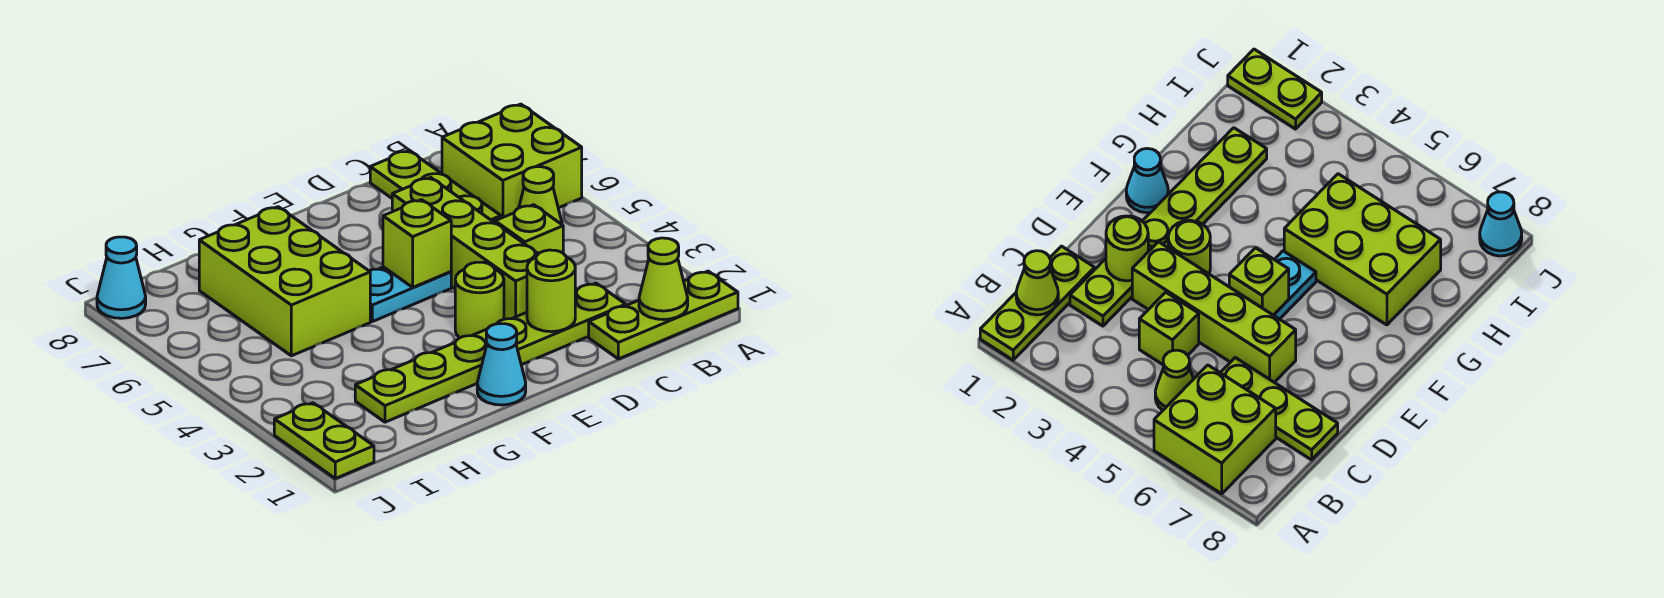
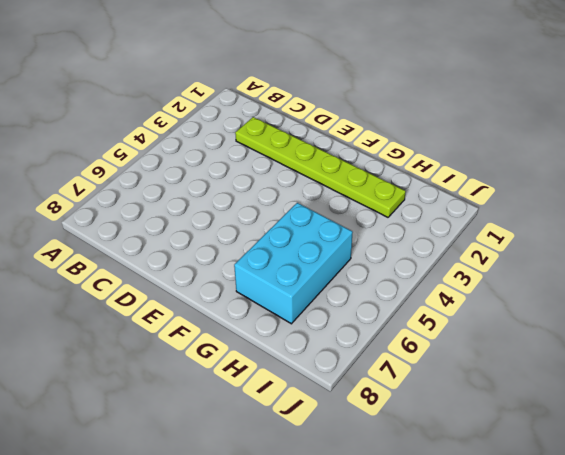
cyan 2x3 brick [234,203,353,324] -> lime 2x3 brick [199,207,370,356]
none -> lime 1x3 plate [589,271,738,359]
none -> lime 2x2 brick [442,104,582,218]
none -> lime 1x1 cone [519,167,562,224]

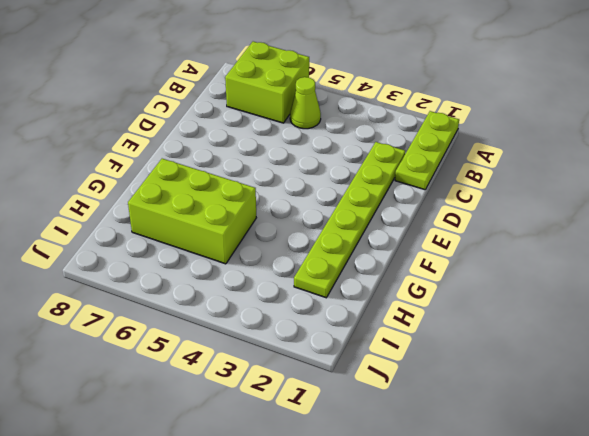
none -> lime 1x1 brick [495,205,563,254]
none -> lime 1x3 plate [370,150,501,223]
none -> lime 1x4 brick [392,178,538,319]

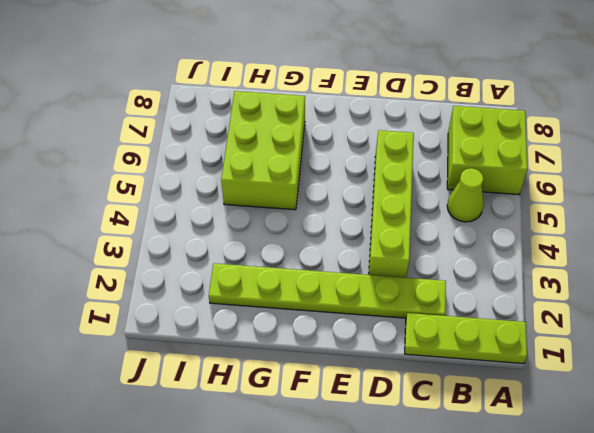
none -> lime 1x1 brick [495,205,563,254]
none -> lime 1x3 plate [370,150,501,223]
none -> lime 1x1 round brick [455,262,504,338]

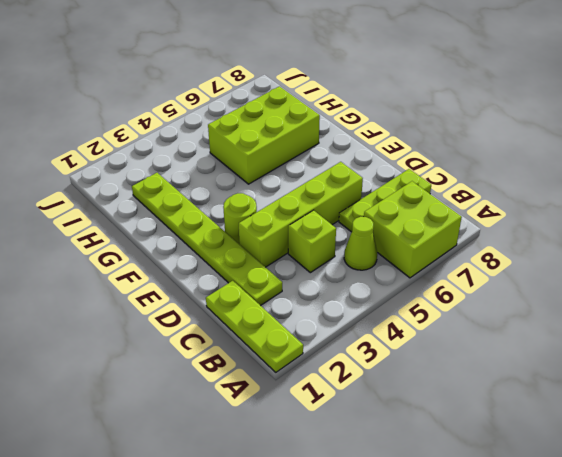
none -> cyan 1x2 plate [369,267,451,322]
none -> cyan 1x1 cone [477,324,526,405]
none -> lime 1x2 plate [274,403,374,478]

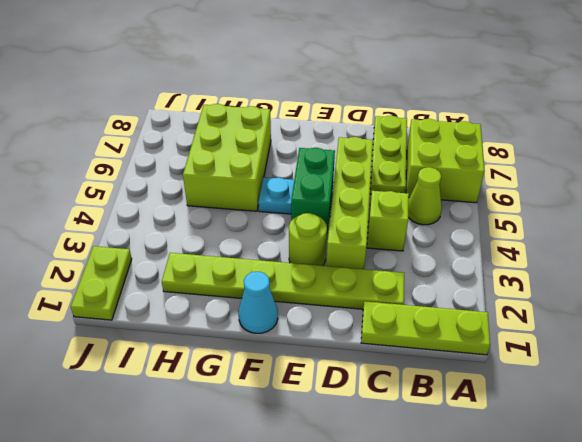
green 1x2 brick [291,148,335,234] -> lime 1x1 brick [383,200,451,287]
none -> cyan 1x1 cone [97,237,146,318]
none -> lime 1x1 cone [639,238,688,320]
none -> lime 1x1 round brick [527,250,576,332]

